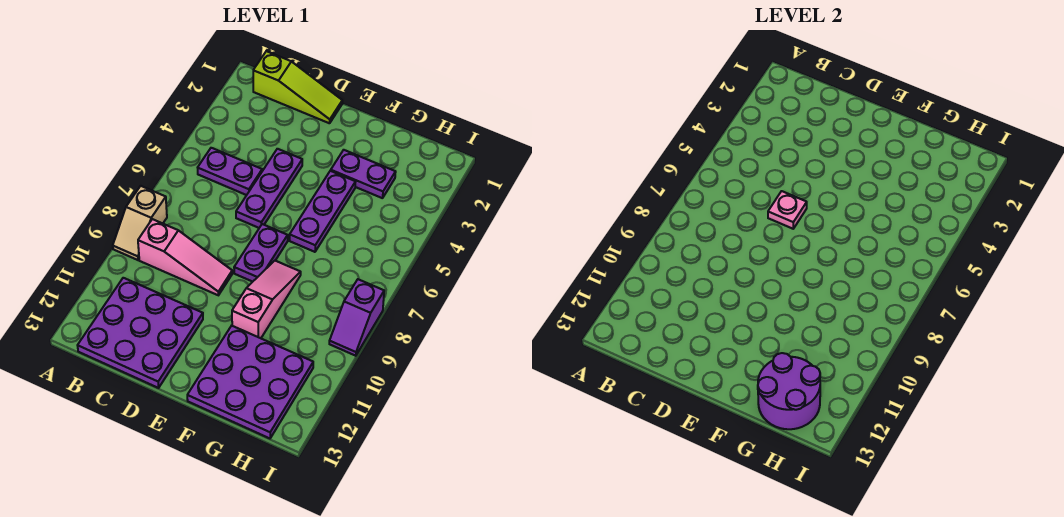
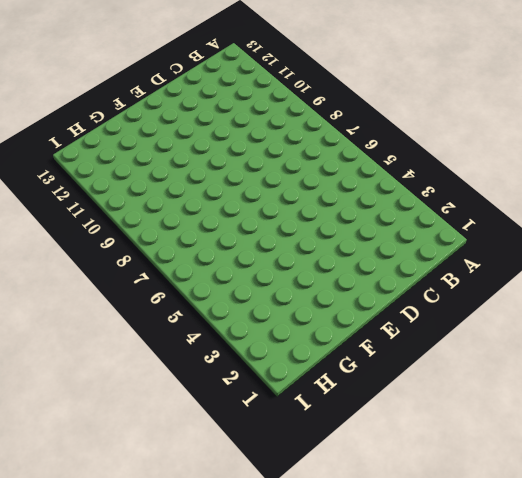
none -> tan 1x2 slope [113,186,167,260]
none -> lime 1x3 slope [253,51,342,123]
none -> purple 1x2 plate [198,148,262,195]

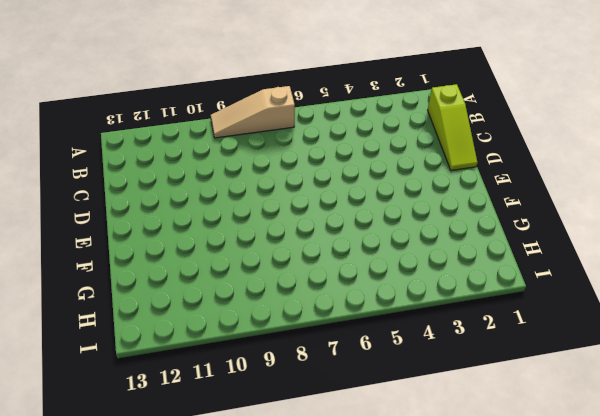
tan 1x3 slope [211,86,295,138] -> tan 1x2 slope [113,186,167,260]
none -> purple 1x2 plate [198,148,262,195]
none -> pink 1x3 slope [138,219,232,295]
none -> purple 3x3 plate [78,278,203,388]

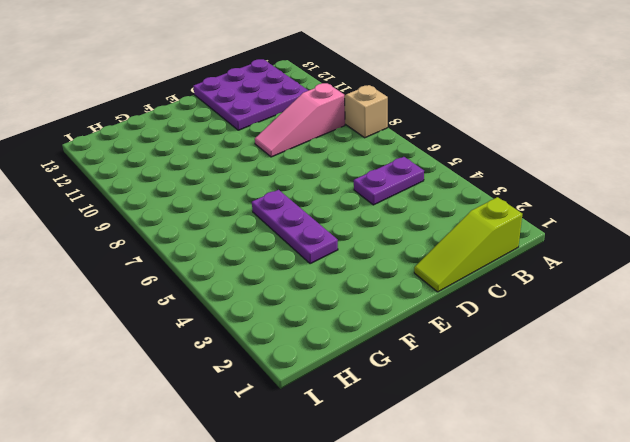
none -> purple 1x3 plate [236,149,302,228]
none -> purple 1x2 plate [234,224,288,282]
none -> purple 1x2 plate [331,150,396,198]

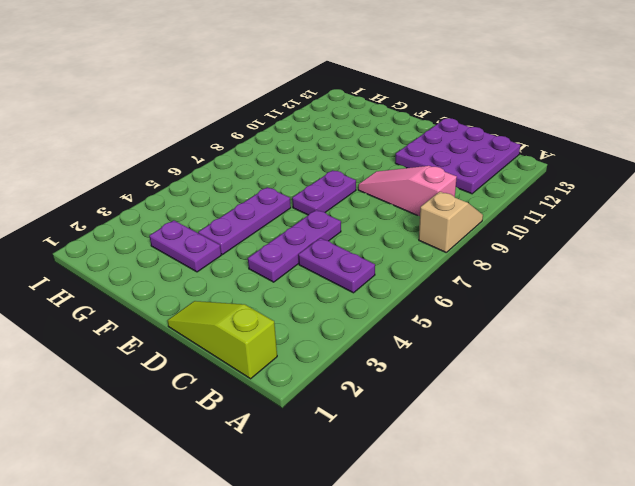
none -> pink 1x3 slope [232,261,301,338]
none -> purple 3x3 plate [187,326,313,438]
none -> purple 1x2 slope [329,279,384,356]

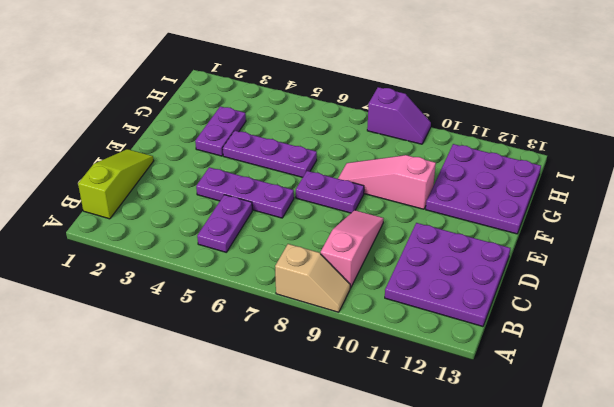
none -> pink 1x1 plate [768,191,807,229]
none -> purple 2x2 round brick [758,353,820,429]

